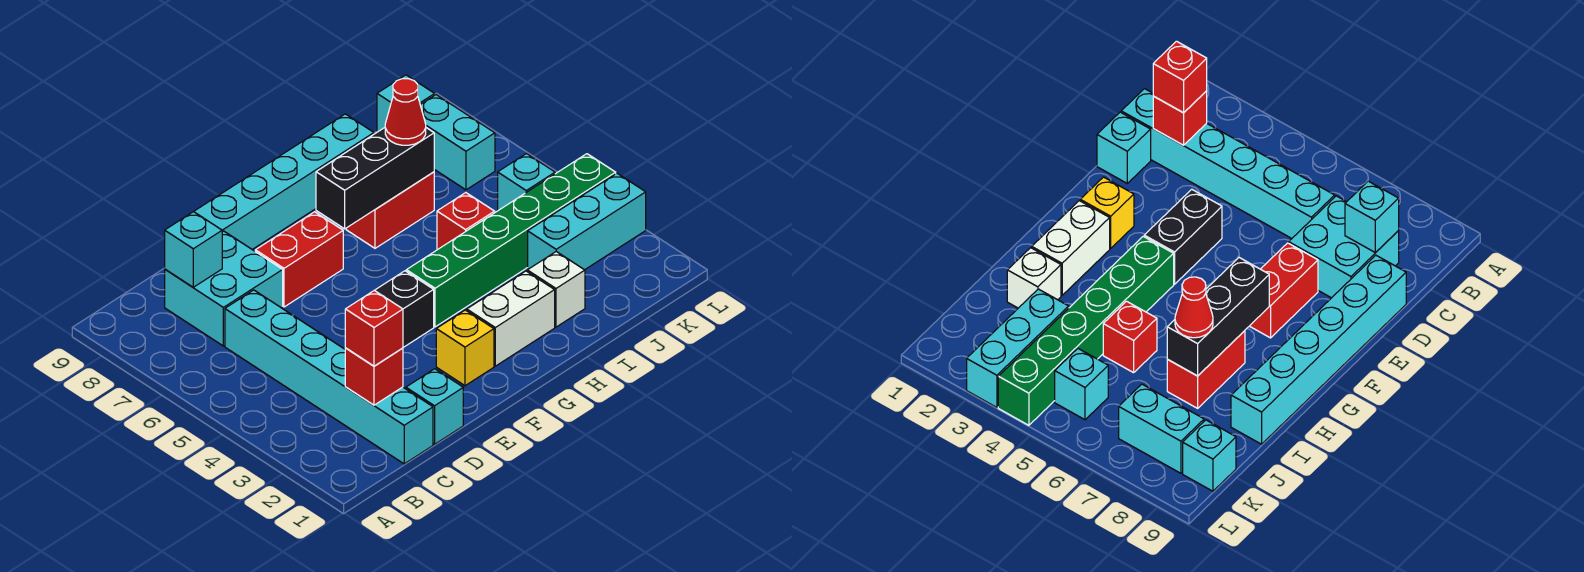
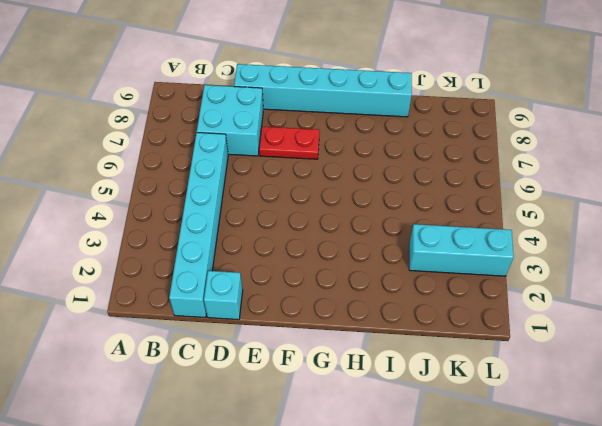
red 1x2 plate [259,126,320,159] -> red 1x2 brick [255,212,343,307]
none -> black 1x2 brick [375,271,434,347]
none -> yellow 1x1 brick [436,310,494,386]
none -> white 1x2 brick [467,271,555,366]

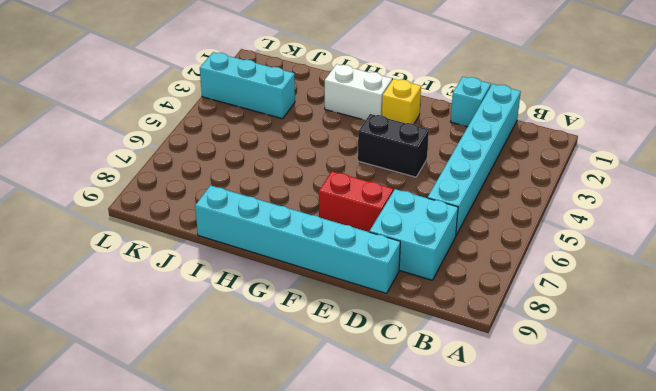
none -> green 1x6 brick [406,154,616,327]
none -> red 1x2 brick [346,172,434,248]
none -> white 1x1 brick [527,252,585,327]

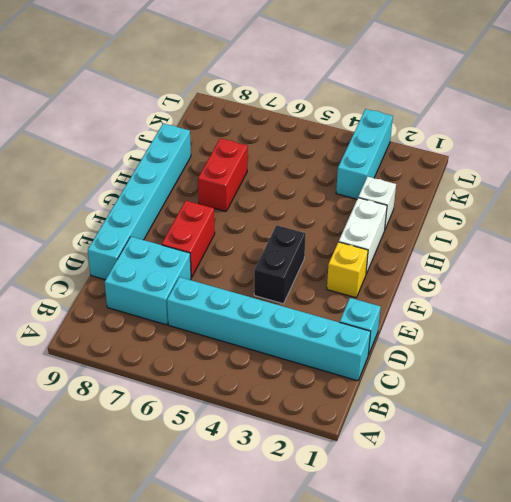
none -> green 1x6 brick [406,154,616,327]
none -> red 1x1 brick [437,193,495,250]
none -> cyan 1x1 brick [498,154,555,210]

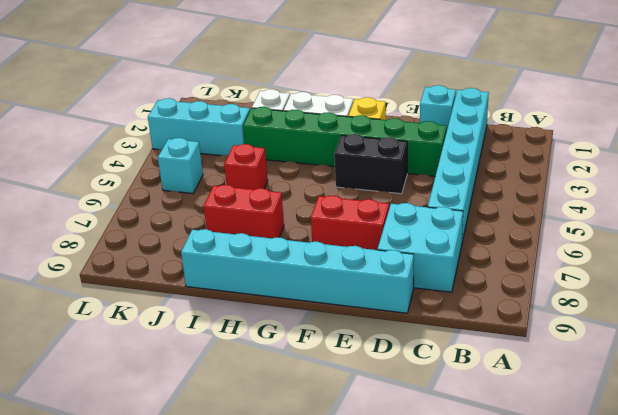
green 1x6 brick [243,107,447,176] -> green 1x6 brick moved to [406,154,616,327]
none -> cyan 1x2 brick [420,95,495,190]
none -> cyan 1x1 brick [377,75,435,132]
none -> red 1x1 brick [345,348,403,405]

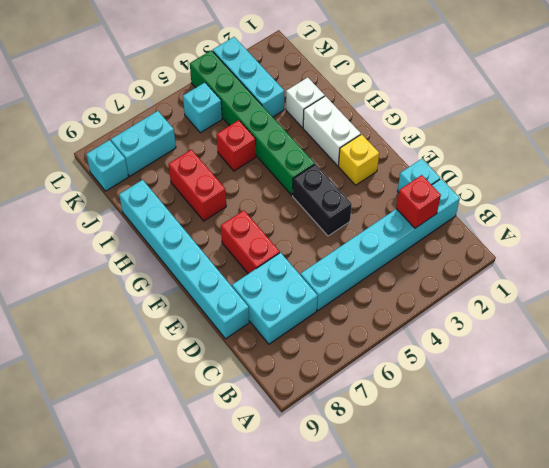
none -> cyan 1x1 brick [165,212,222,287]
none -> black 1x3 brick [316,128,434,229]
none -> red 1x1 brick [345,290,403,366]

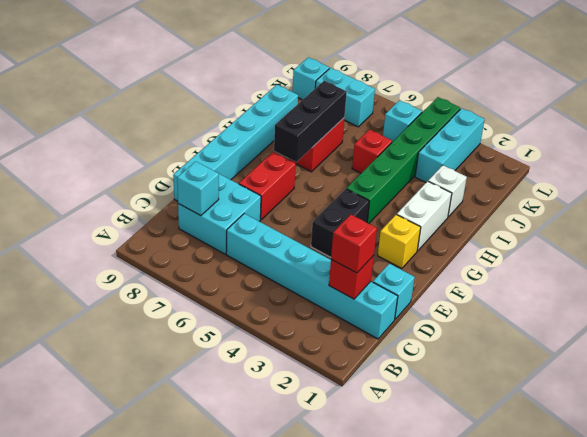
none -> red 1x1 cone [385,79,426,145]

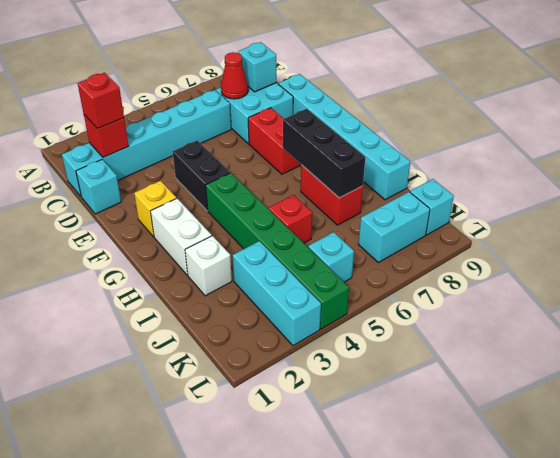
red 1x1 cone [221,52,248,99] -> red 1x1 cone moved to [385,79,426,145]

